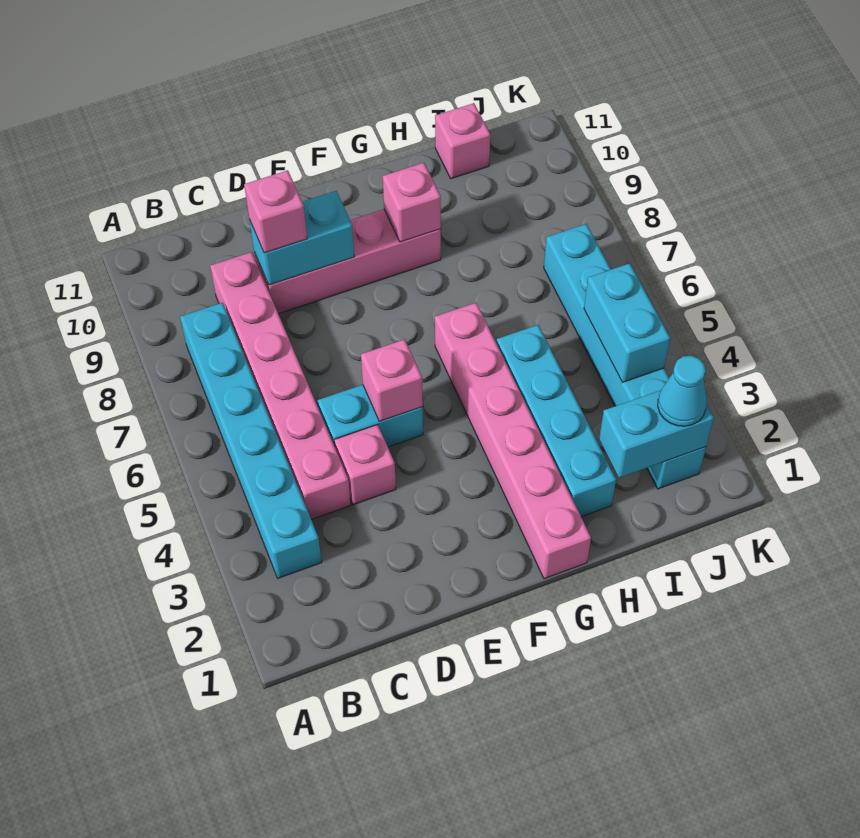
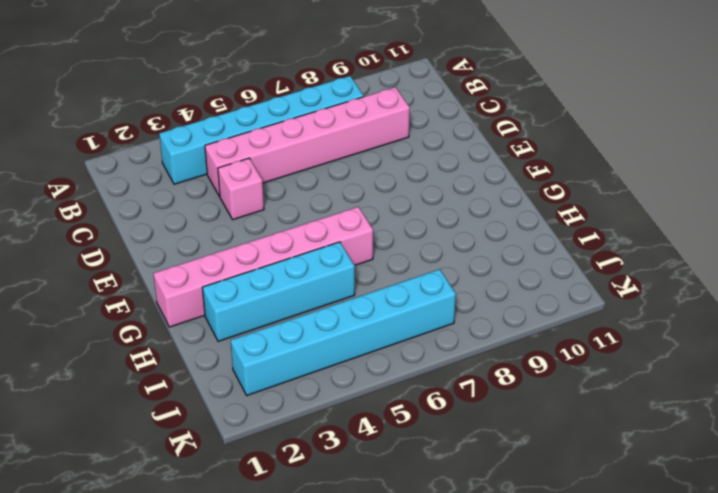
none -> cyan 1x2 brick [317,385,423,447]
none -> pink 1x4 brick [254,209,441,314]
none -> pink 1x1 brick [435,103,490,179]

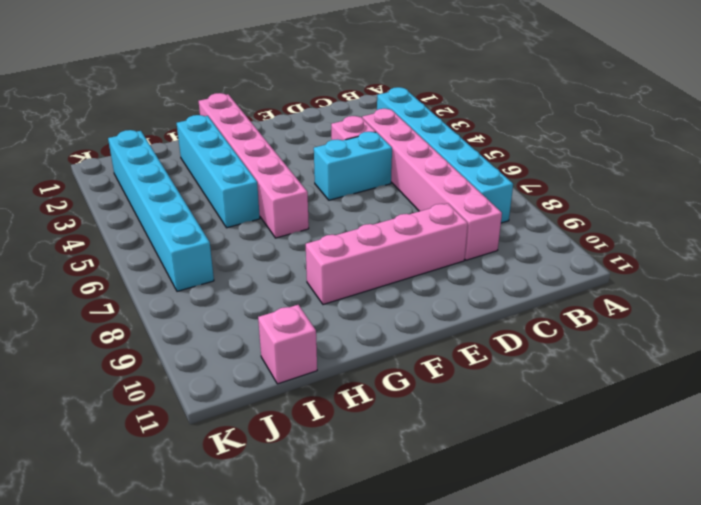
none -> cyan 1x2 brick [249,191,354,285]
none -> pink 1x1 brick [361,339,423,421]
none -> pink 1x1 brick [383,163,441,242]

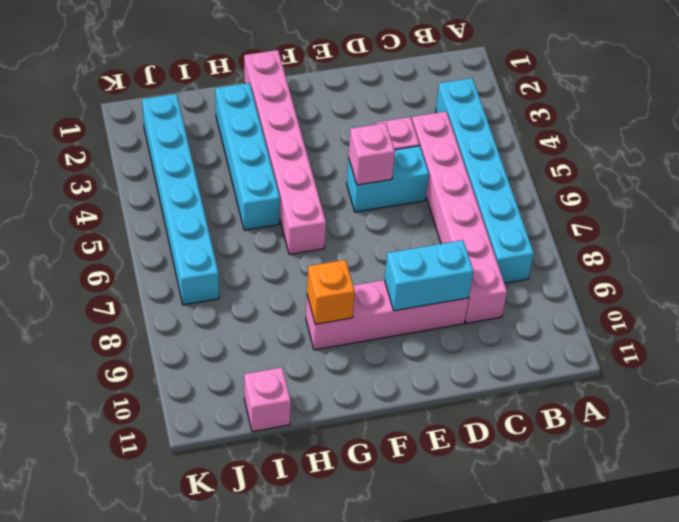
orange 1x1 brick [307,260,355,324] -> pink 1x1 brick [383,163,441,242]
none -> cyan 1x2 brick [599,390,714,478]
none -> cyan 1x2 brick [584,263,670,382]
none -> pink 1x1 brick [244,170,307,253]

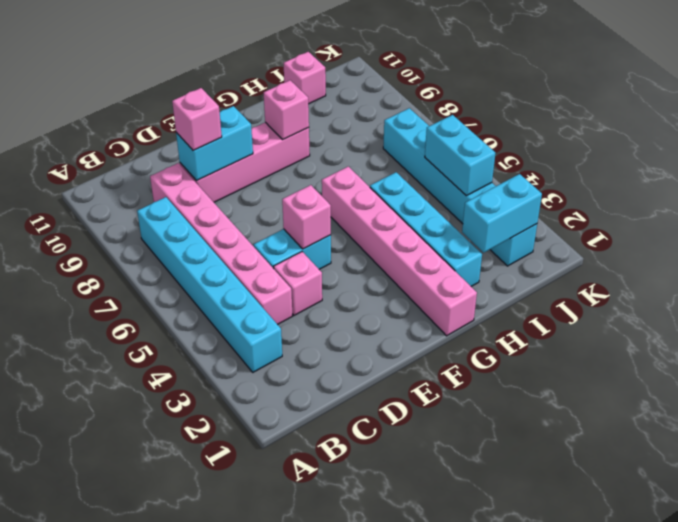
none -> cyan 1x1 cone [658,356,707,426]

